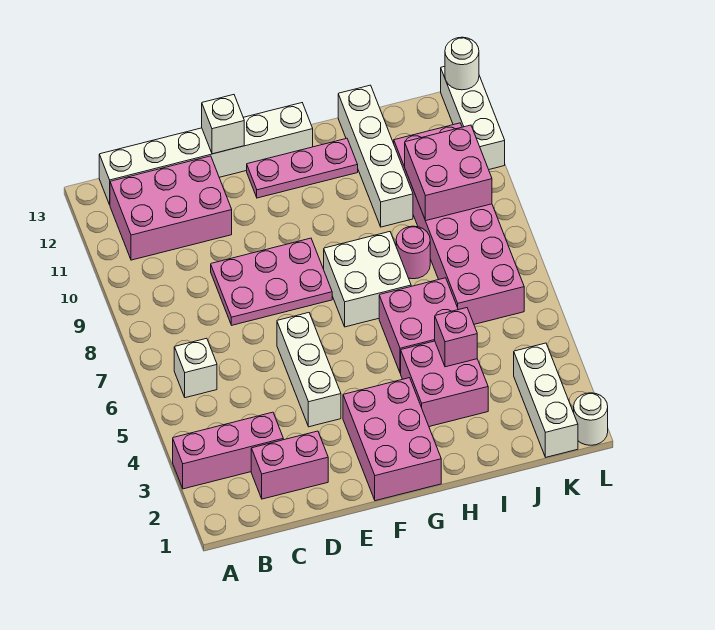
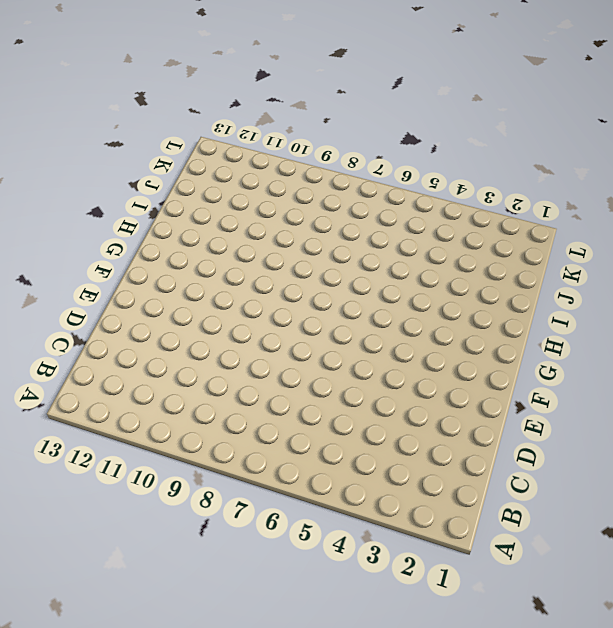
none -> pink 1x3 brick [173,412,283,489]
none -> white 1x1 brick [174,338,217,398]
none -> pink 2x3 brick [110,156,232,260]

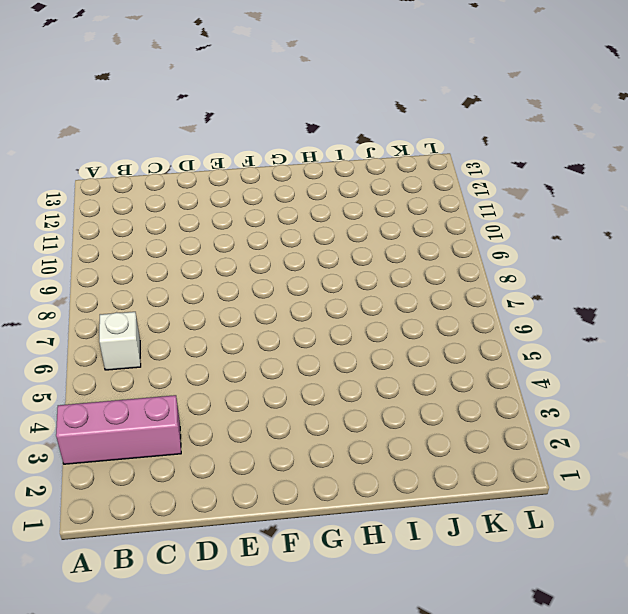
none -> pink 2x3 brick [110,156,232,260]
none -> white 1x6 brick [99,103,313,205]
none -> pink 1x2 brick [251,431,328,499]

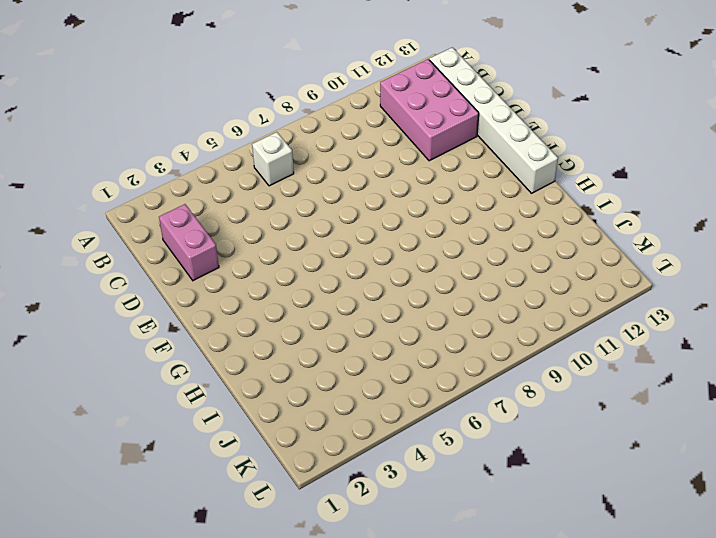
none -> pink 1x3 brick [173,412,283,489]
none -> pink 2x3 plate [211,238,332,325]
none -> white 1x3 brick [277,313,341,427]

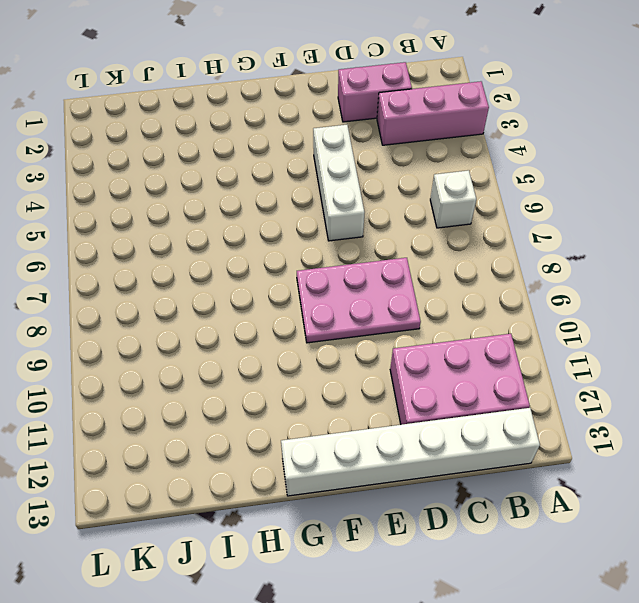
none -> pink 2x3 brick [343,378,441,501]
none -> pink 1x3 plate [247,138,358,198]
none -> white 2x2 brick [324,232,411,327]

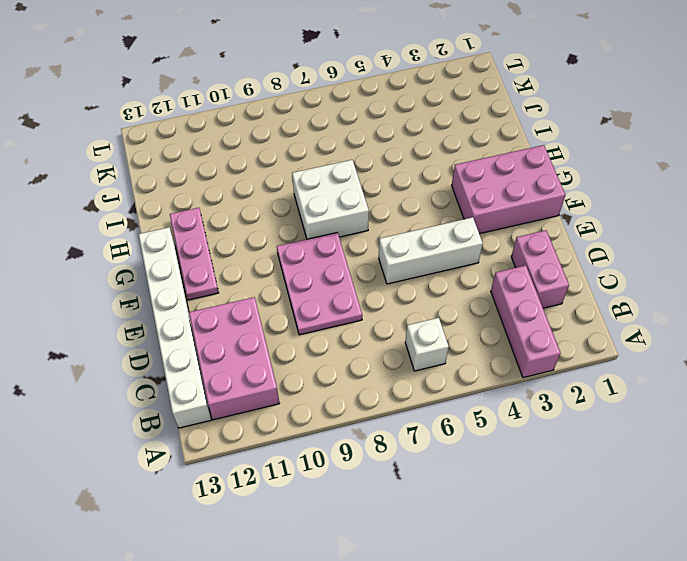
none -> pink 2x2 brick [401,341,488,427]
none -> pink 2x2 brick [379,278,458,373]
none -> pink 1x1 round brick [396,226,430,279]

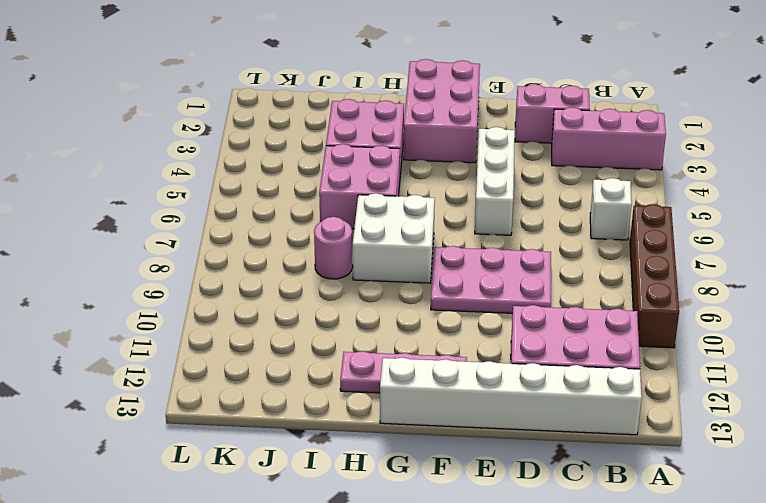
brown 1x4 brick [630,204,679,348] -> none
none -> white 1x4 brick [338,85,413,227]
none -> pink 2x6 brick [394,123,524,324]
none -> white 1x3 brick [514,343,578,457]

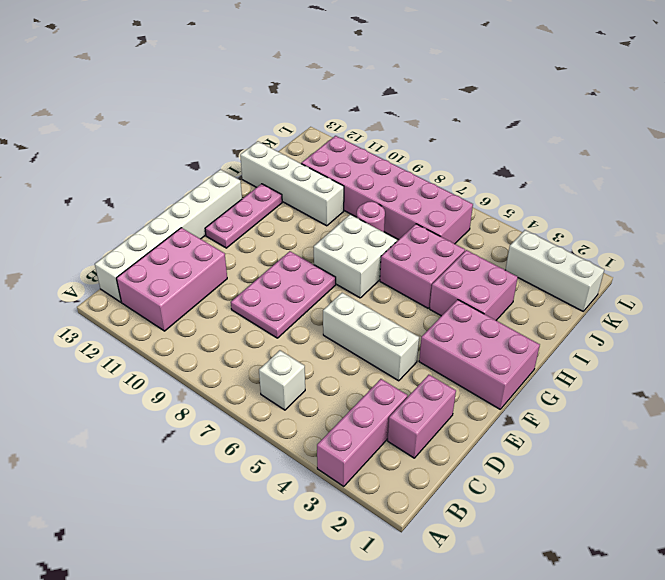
none -> white 1x1 round brick [574,393,608,445]
none -> white 1x3 brick [441,66,505,169]
none -> white 1x1 brick [202,95,244,154]

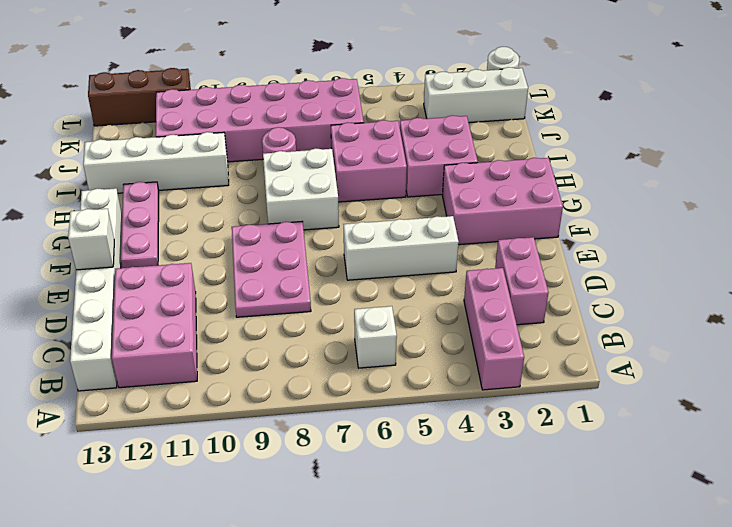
brown 1x3 brick [88,68,191,126] -> white 1x3 brick [441,66,505,169]
none -> pink 1x1 brick [435,308,477,367]
none -> pink 2x2 brick [405,125,492,221]
none -> white 1x1 round brick [445,37,479,90]

